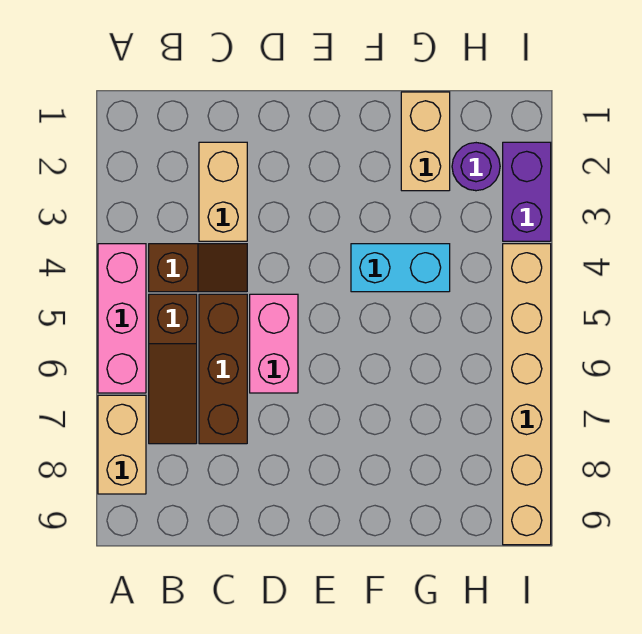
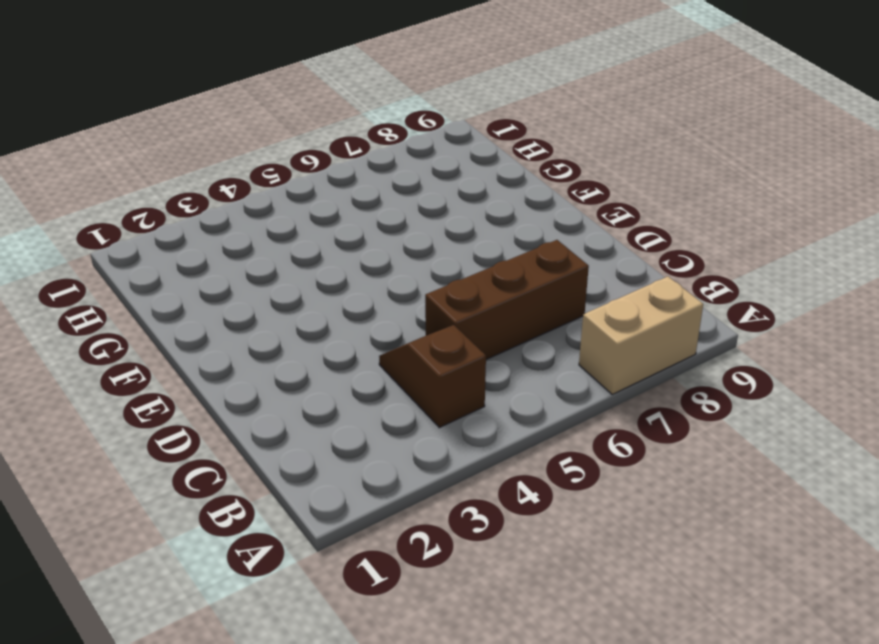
none -> pink 1x3 brick [98,244,146,393]
none -> brown 1x3 slope [149,294,197,444]
none -> tan 1x2 brick [199,142,247,241]

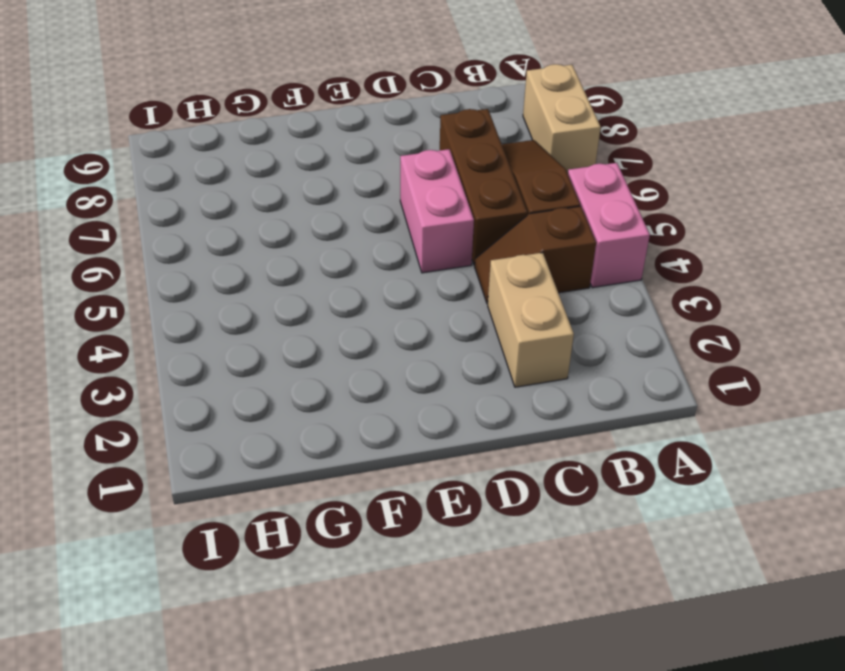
pink 1x2 brick [568,163,650,288] -> pink 1x3 brick [98,244,146,393]
none -> cyan 1x2 brick [351,244,450,292]
none -> tan 1x2 brick [401,92,450,191]
none -> purple 1x1 round brick [452,143,500,191]

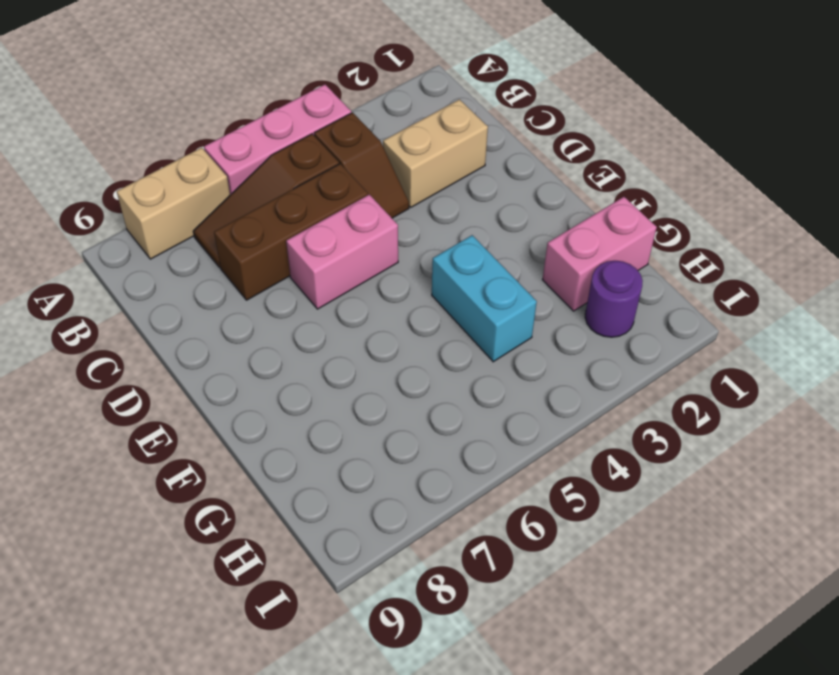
pink 1x2 brick [542,197,657,311] -> tan 1x2 brick [401,92,450,191]
none -> purple 1x2 brick [503,142,551,241]
none -> tan 1x6 brick [503,244,551,545]

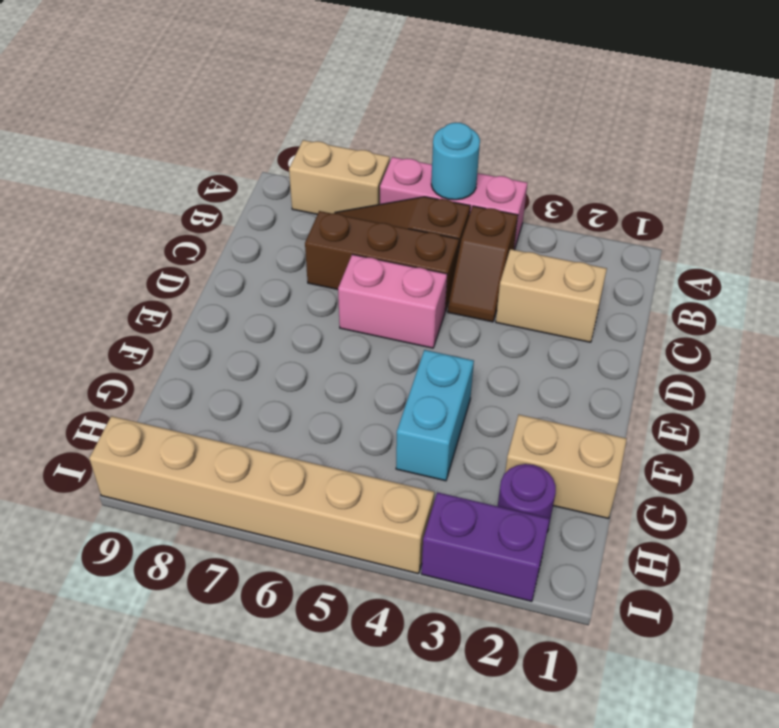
cyan 1x1 round brick [431,123,480,200] -> none

